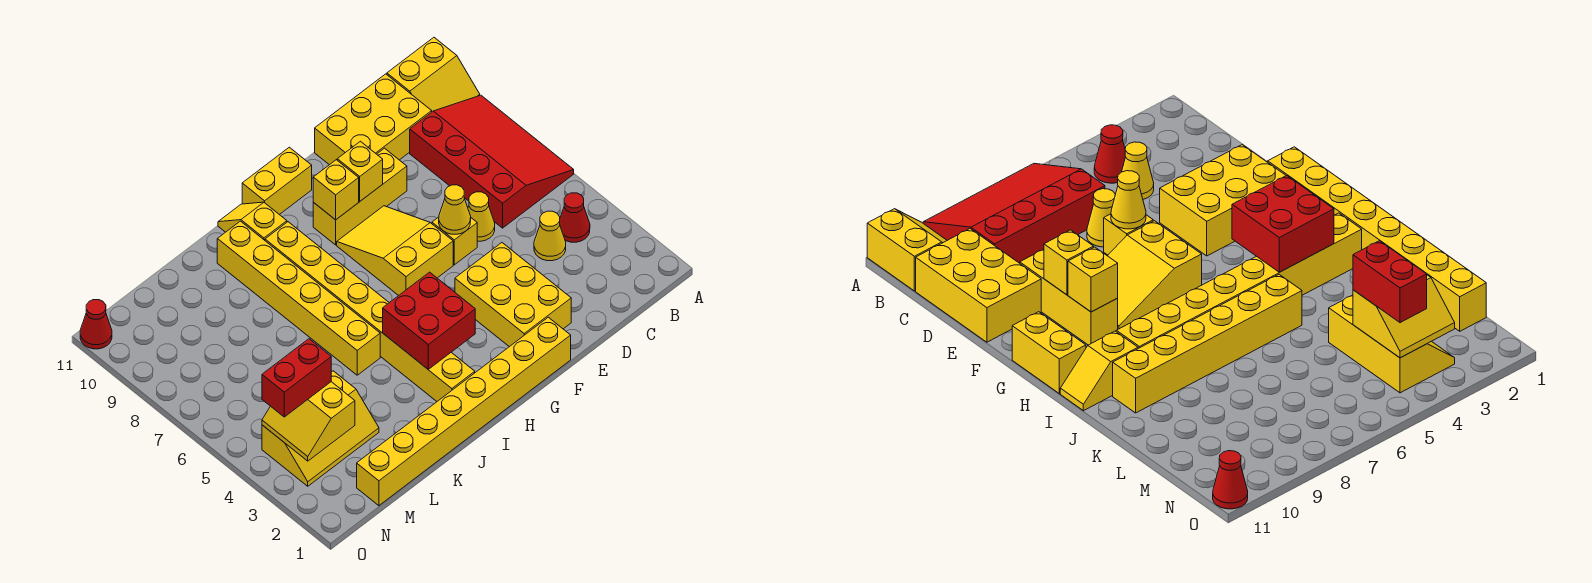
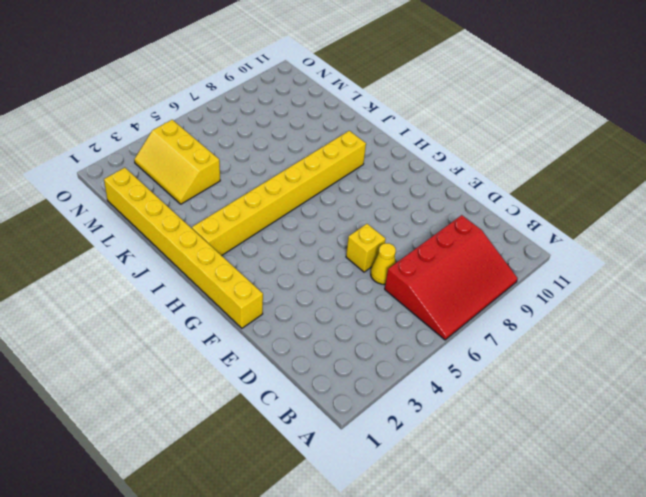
none -> yellow 2x2 slope [387,37,480,112]
none -> red 1x1 cone [560,193,590,242]
none -> yellow 1x1 cone [534,211,566,261]

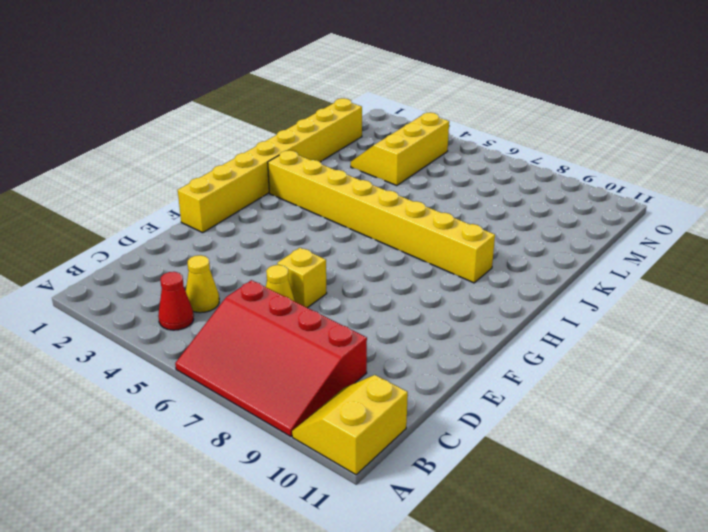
none -> yellow 2x3 brick [315,74,432,165]
none -> yellow 2x3 brick [455,243,571,347]
none -> yellow 1x3 brick [313,148,407,245]

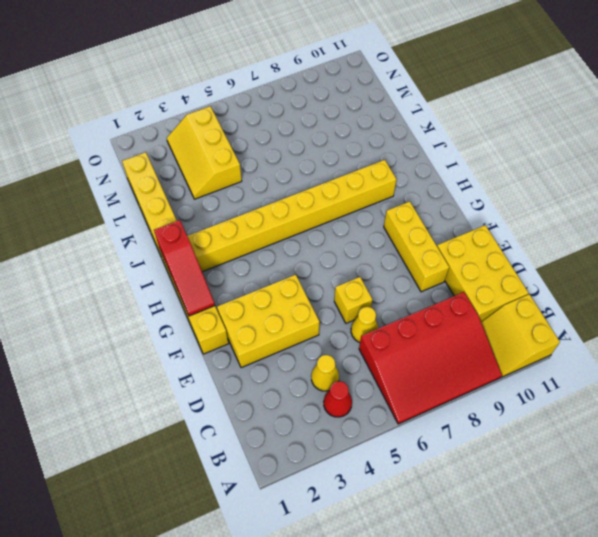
red 1x3 slope [154,220,215,316] -> none
none -> yellow 2x3 slope [337,206,453,296]
none -> yellow 1x2 brick [242,147,312,215]
none -> yellow 1x2 slope [218,202,287,240]

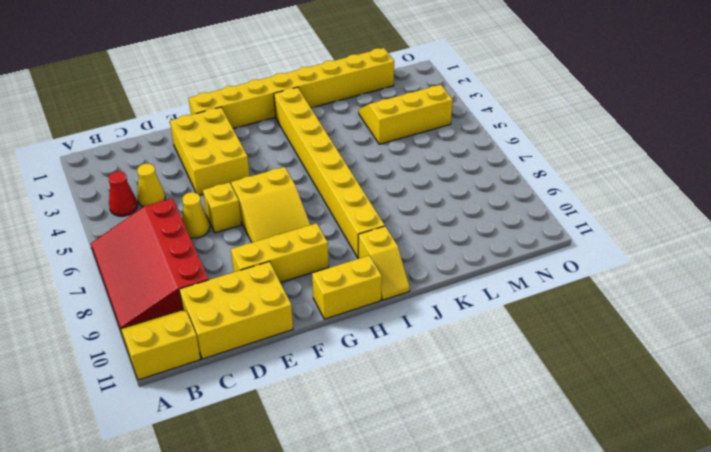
none -> yellow 1x6 brick [217,221,380,375]
none -> red 1x1 cone [80,300,112,349]
none -> yellow 1x1 cone [439,185,471,234]

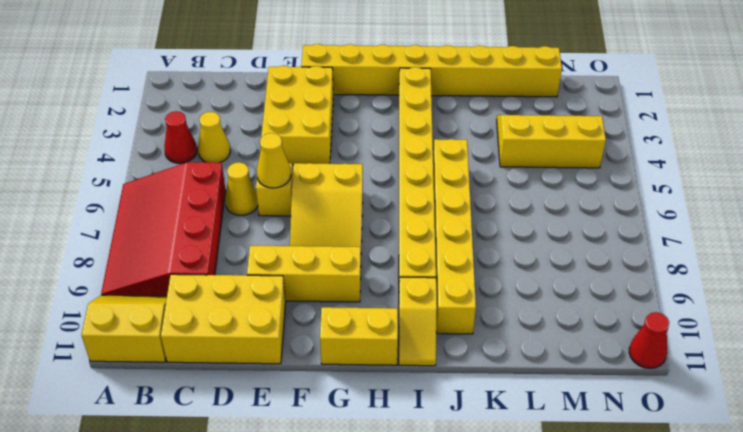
none -> yellow 1x1 brick [337,141,383,201]
none -> yellow 1x1 brick [313,160,359,220]
none -> red 2x2 brick [383,272,475,369]

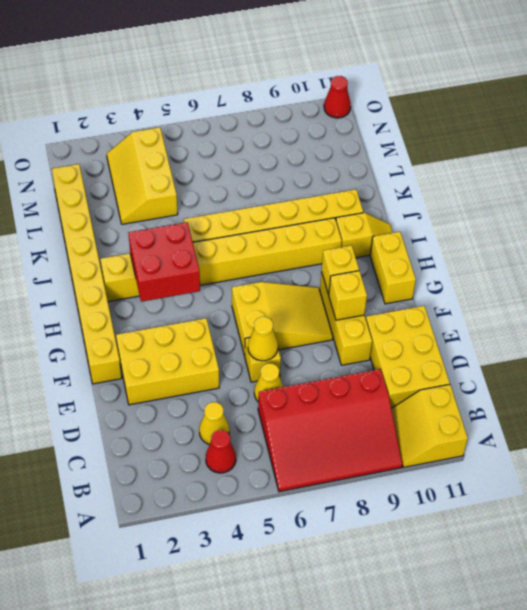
none -> yellow 2x2 slope [262,382,355,461]
none -> red 1x2 brick [262,339,331,417]

